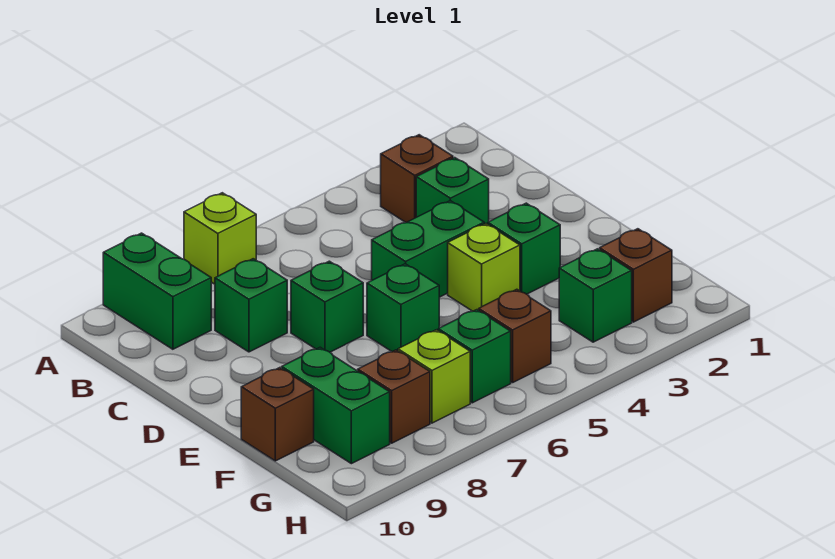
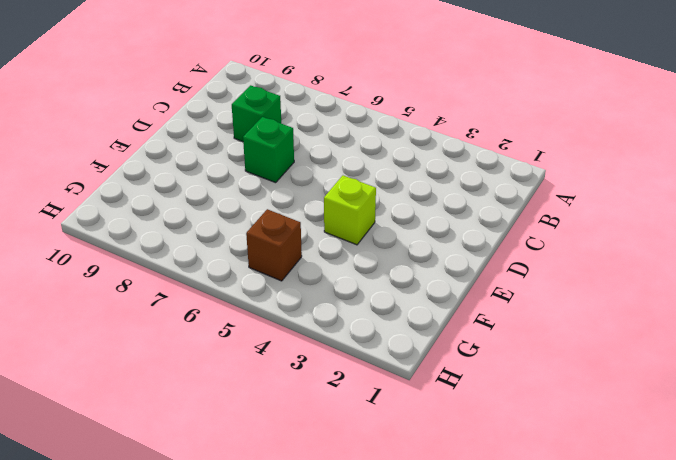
none -> lime 1x1 brick [184,193,256,284]
none -> green 1x2 brick [103,233,211,349]
none -> brown 1x1 brick [381,135,453,223]

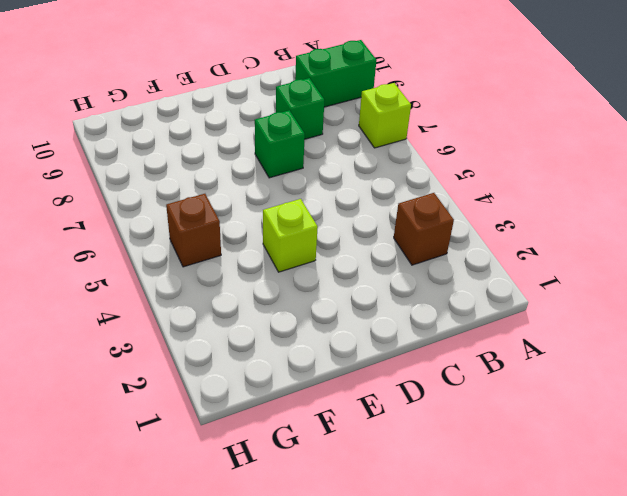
none -> green 1x1 brick [416,158,489,224]
none -> green 1x2 brick [372,201,484,297]
none -> green 1x1 brick [488,203,560,294]

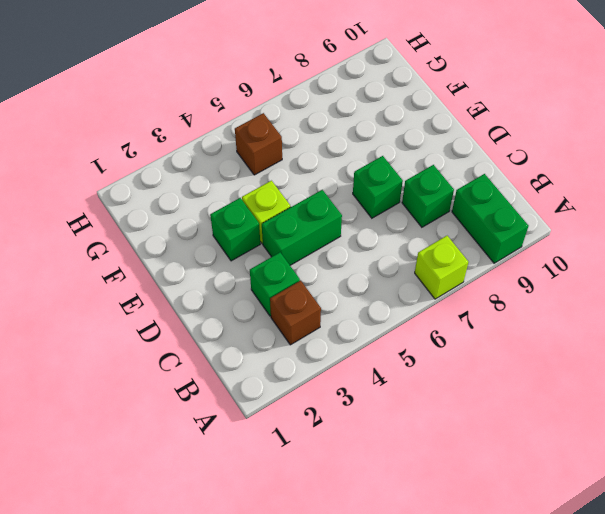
none -> green 1x1 brick [367,264,439,352]
none -> green 1x2 brick [282,347,390,464]
none -> brown 1x1 brick [241,368,314,461]

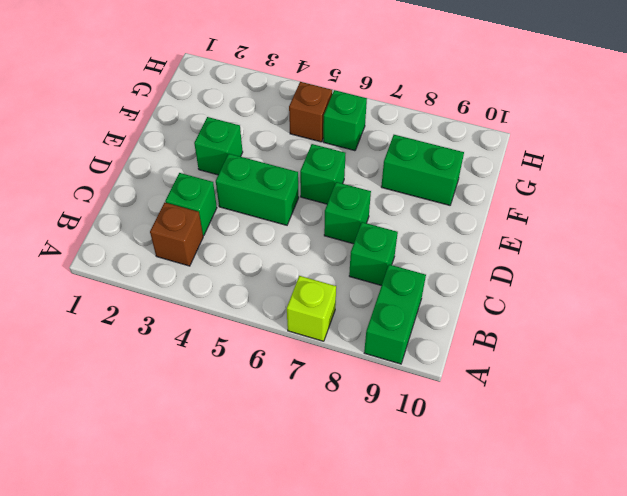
green 1x2 brick [381,135,464,205] -> green 1x2 brick turned to [282,347,390,464]
none -> lime 1x1 brick [448,224,520,311]
none -> brown 1x1 brick [241,368,314,461]
none -> brown 1x1 brick [600,229,672,322]

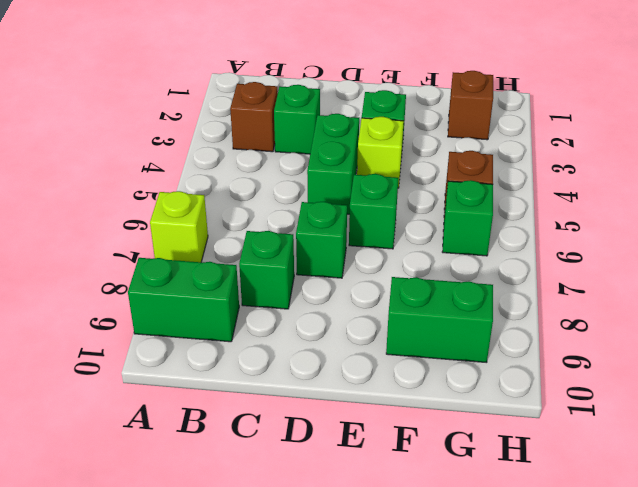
none -> brown 1x1 brick [241,368,314,461]
none -> green 1x1 brick [559,249,632,342]
none -> lime 1x1 brick [398,330,470,423]

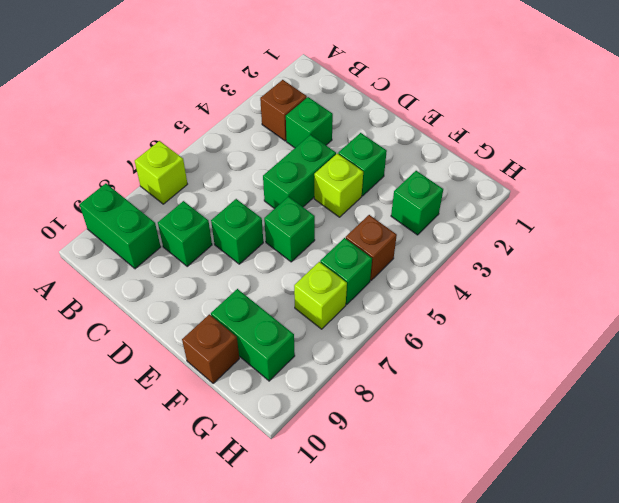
none -> brown 1x1 brick [600,229,672,322]
none -> brown 1x1 brick [358,350,430,443]

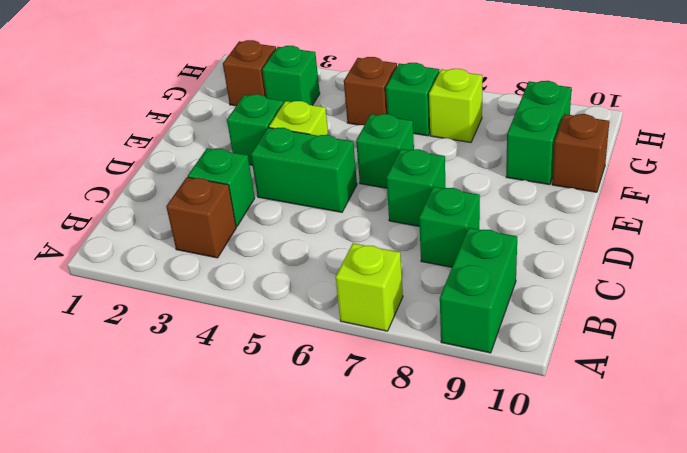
none -> brown 1x1 brick [358,350,430,443]

